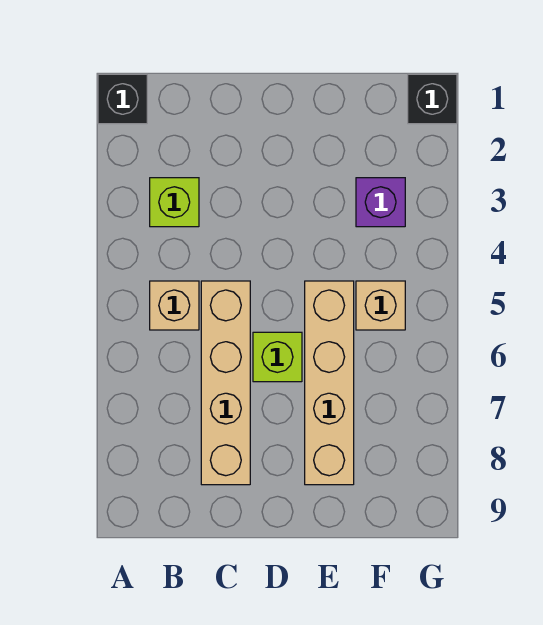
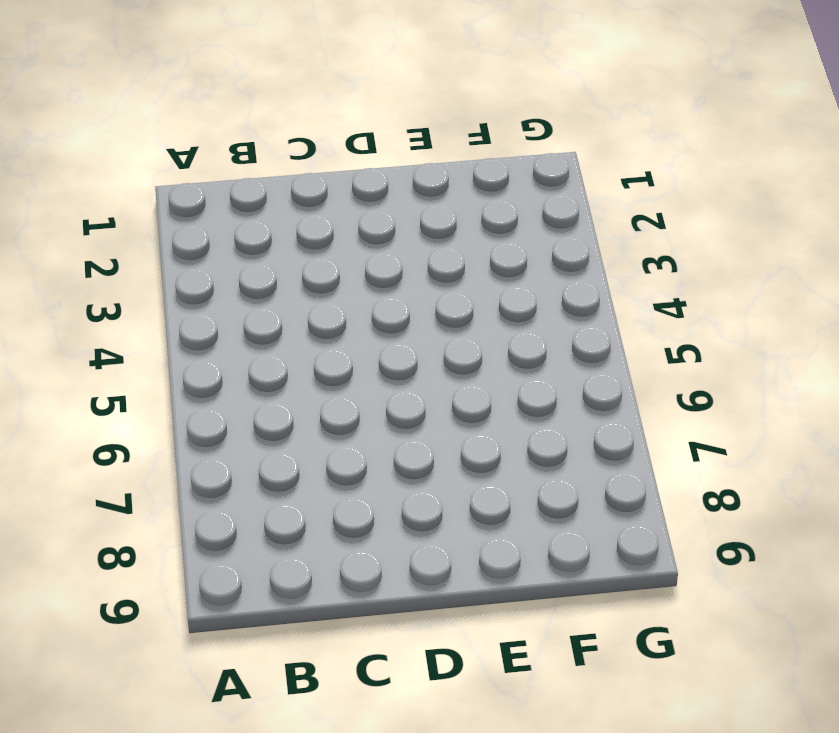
none -> black 1x1 brick [98,74,147,124]
none -> lime 1x1 brick [150,178,199,227]

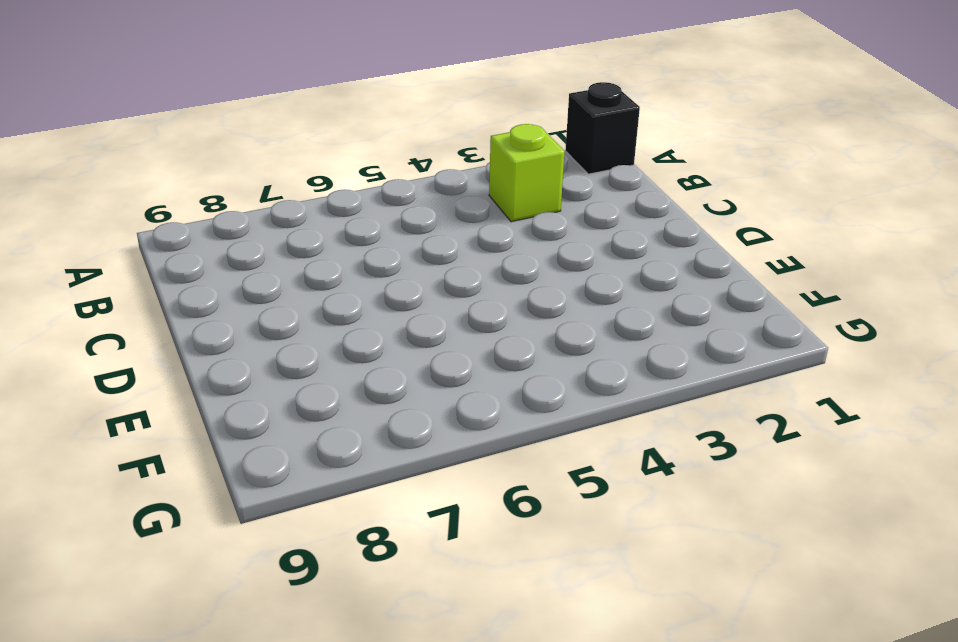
none -> tan 1x1 brick [150,281,199,330]
none -> tan 1x4 brick [201,281,250,485]

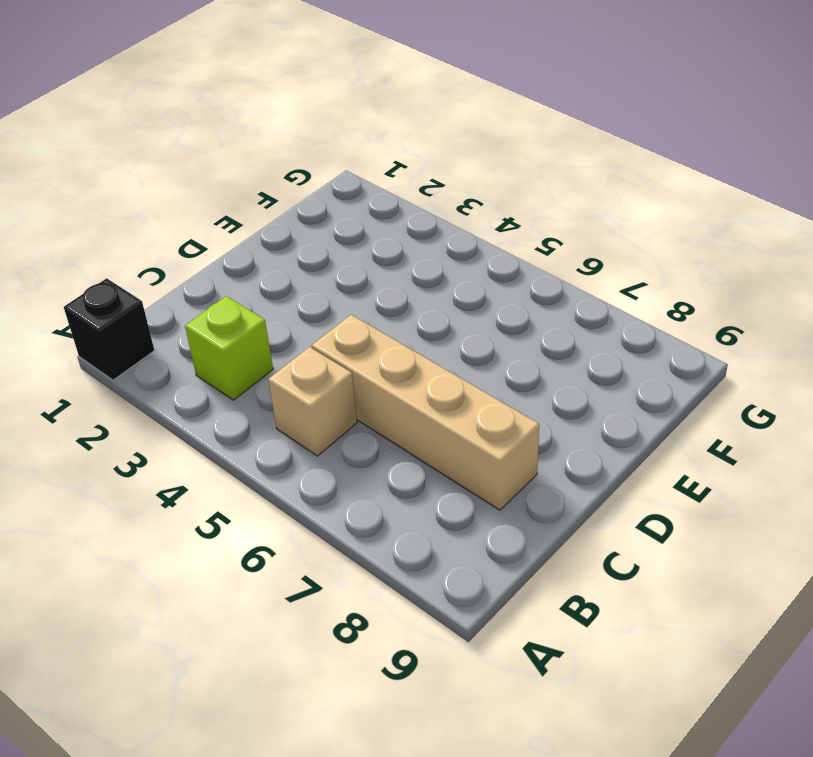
none -> lime 1x1 brick [253,332,302,382]
none -> tan 1x4 brick [305,281,354,485]

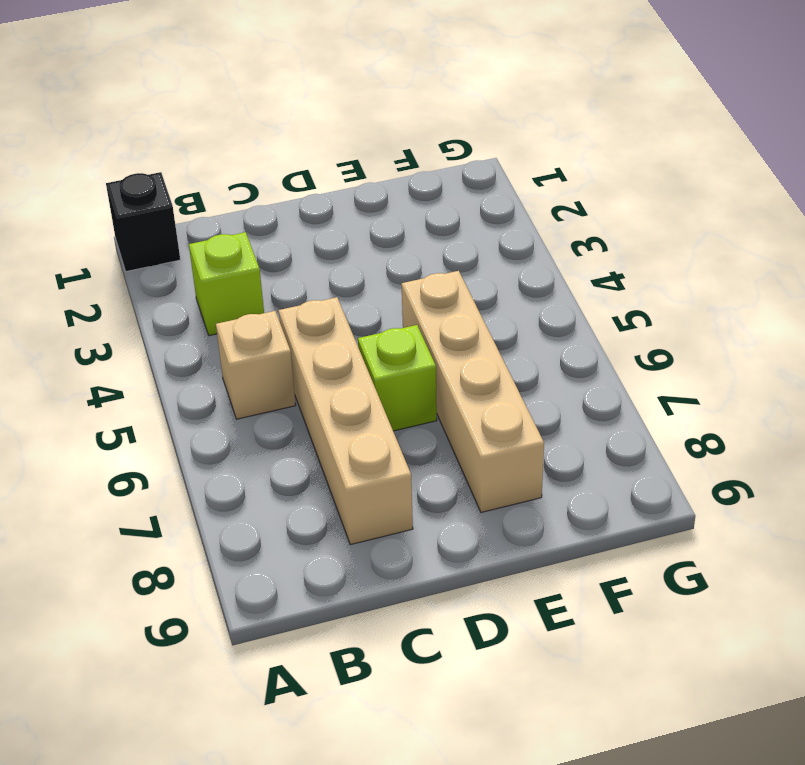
none -> purple 1x1 brick [356,178,405,227]
none -> tan 1x1 brick [356,281,405,330]

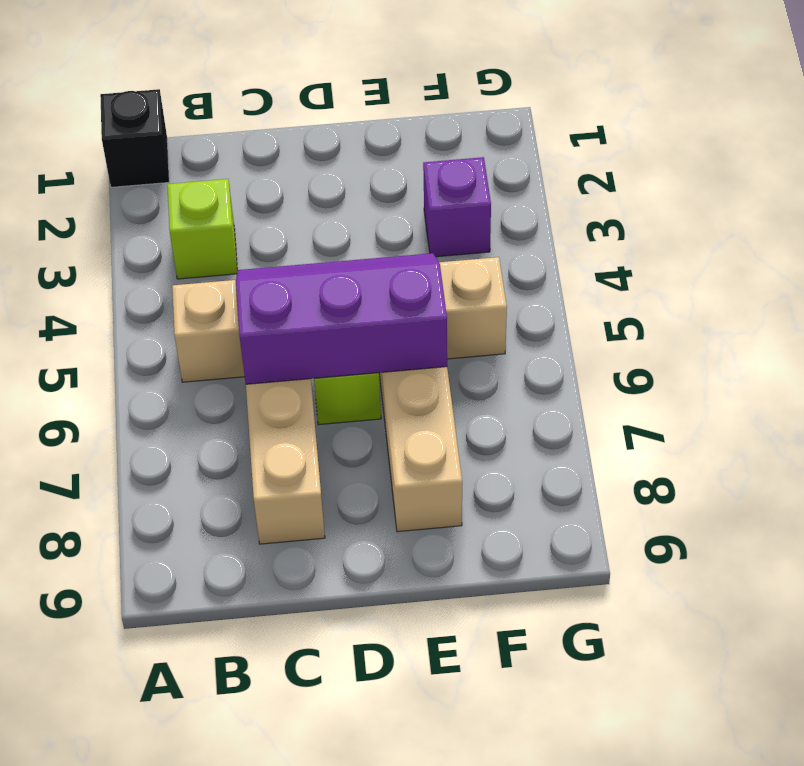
purple 2x3 slope [236,253,447,384] -> none
none -> black 1x1 brick [408,74,457,124]

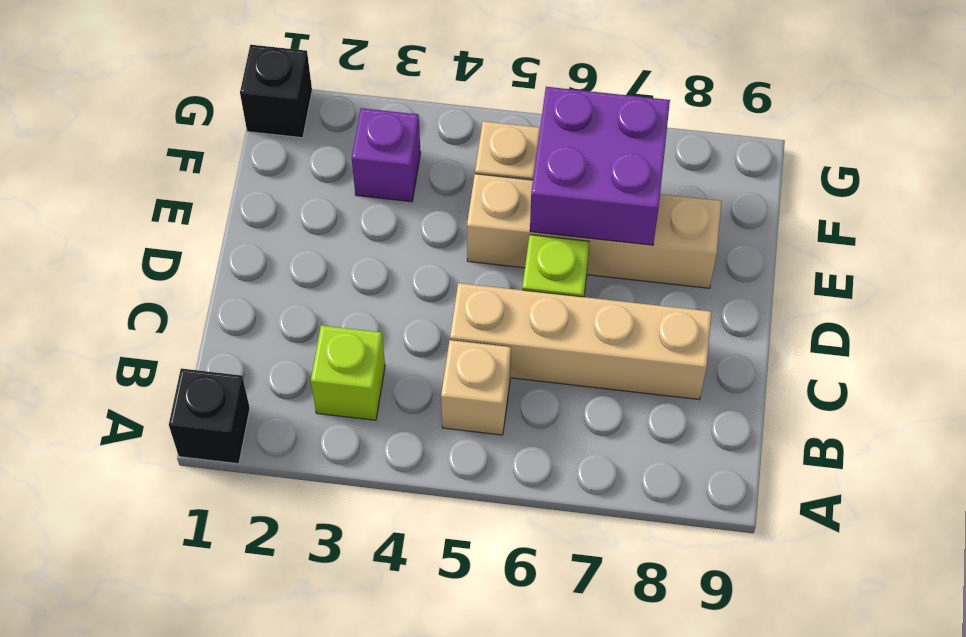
purple 2x2 brick [530,87,670,245] -> none

